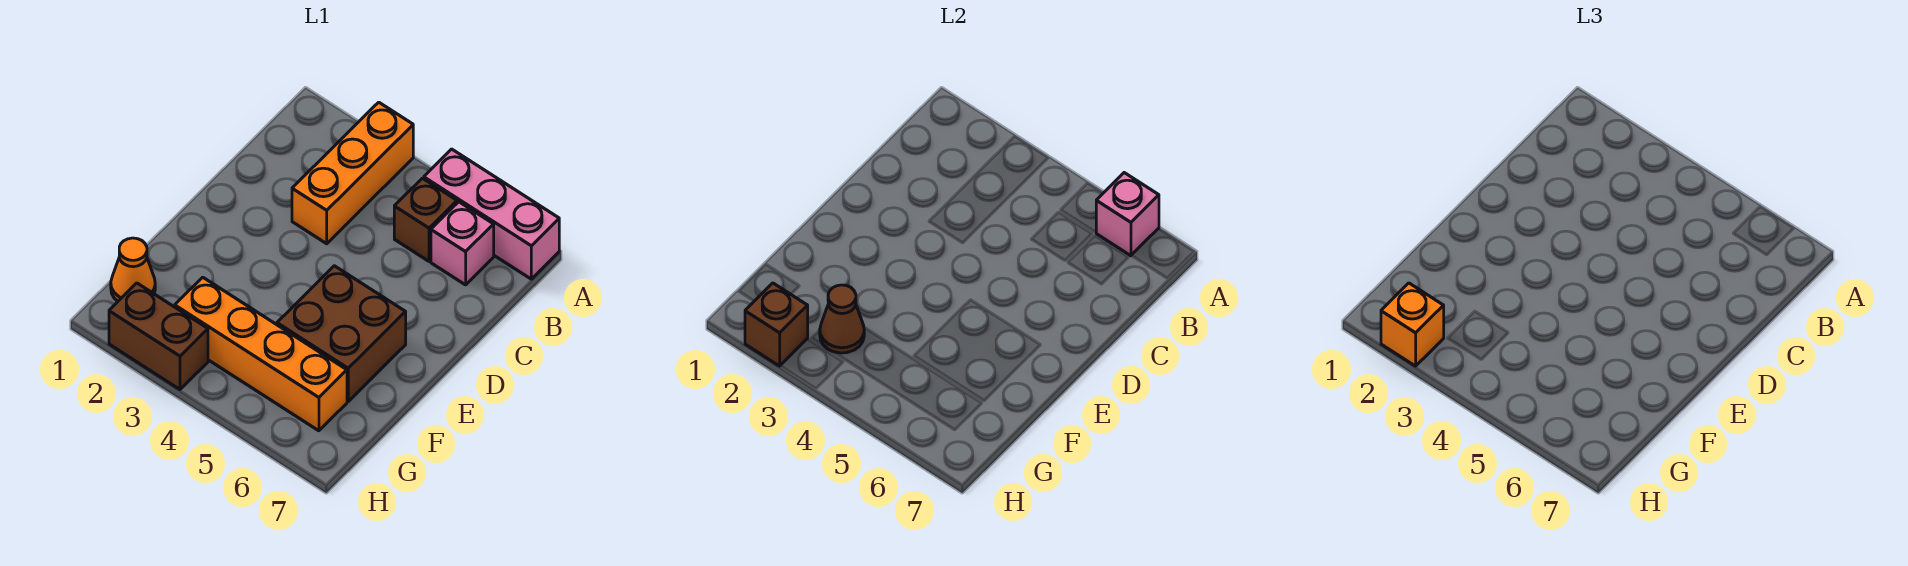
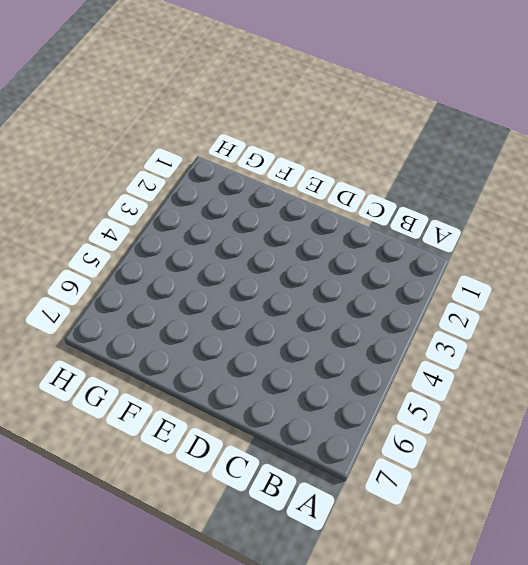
none -> orange 1x3 brick [292,102,413,244]
none -> pink 1x3 brick [424,149,559,279]
none -> brown 1x1 brick [394,178,457,261]

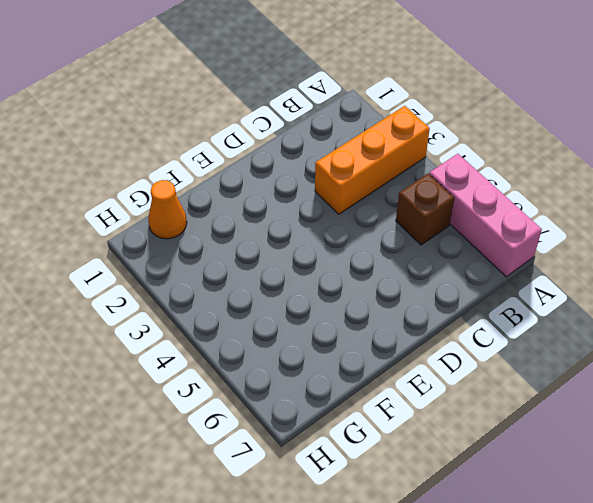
none -> pink 1x1 brick [431,202,494,285]
none -> brown 2x2 brick [277,266,406,401]
none -> orange 1x4 brick [175,277,347,431]

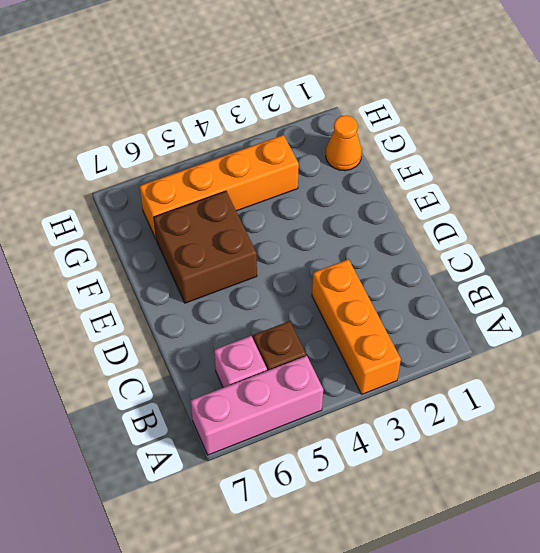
none -> brown 1x2 brick [109,283,208,389]
none -> pink 1x1 brick [1096,173,1159,256]
none -> brown 1x1 cone [820,285,864,353]

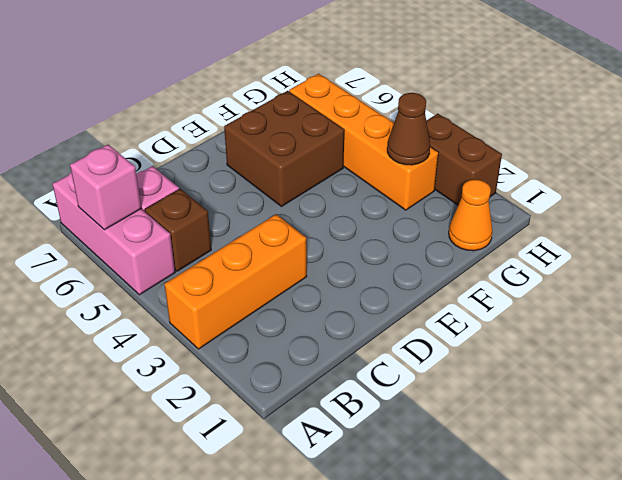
none -> brown 1x1 brick [745,283,808,366]
none -> orange 1x1 brick [1381,283,1444,366]

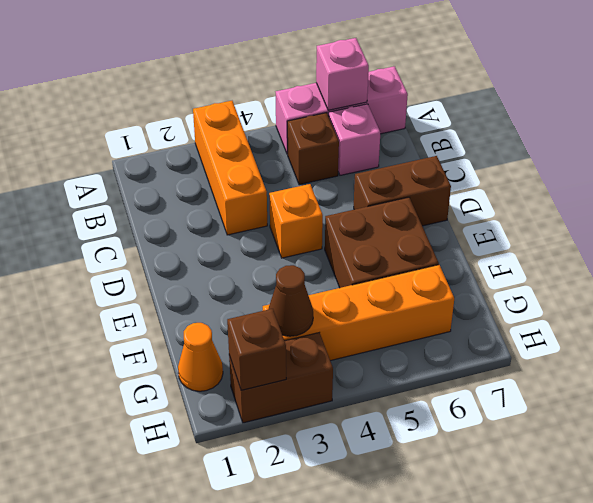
orange 1x1 brick [269,184,323,258] -> orange 1x1 brick moved to [1381,283,1444,366]
brown 1x2 brick [354,156,451,226] -> none

